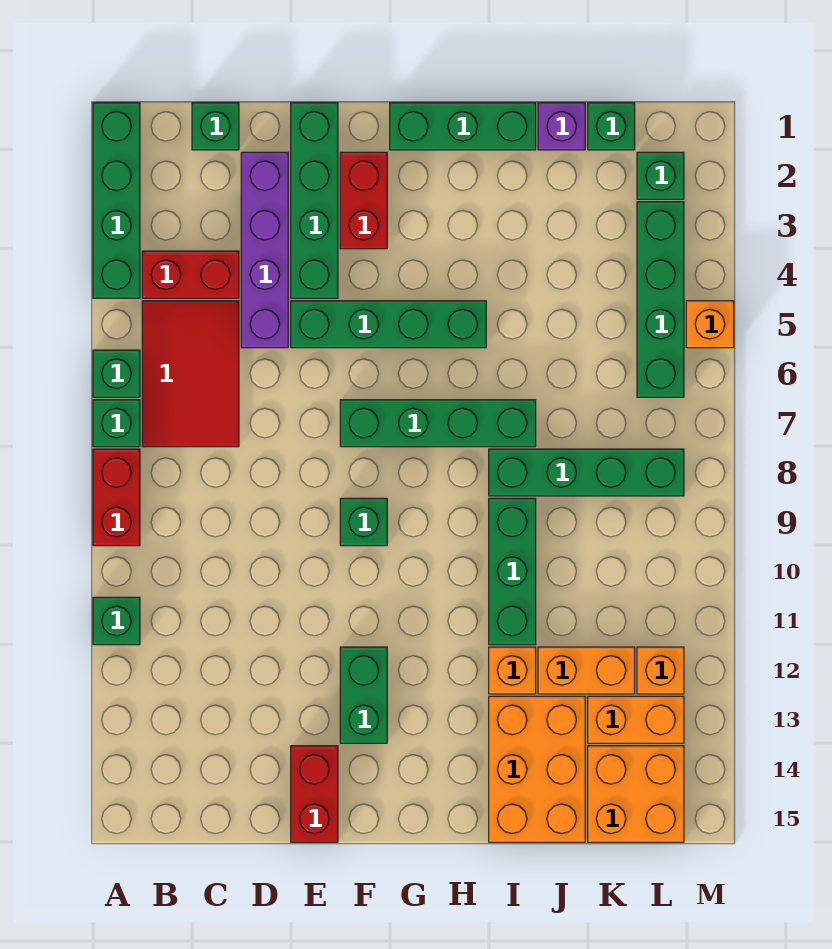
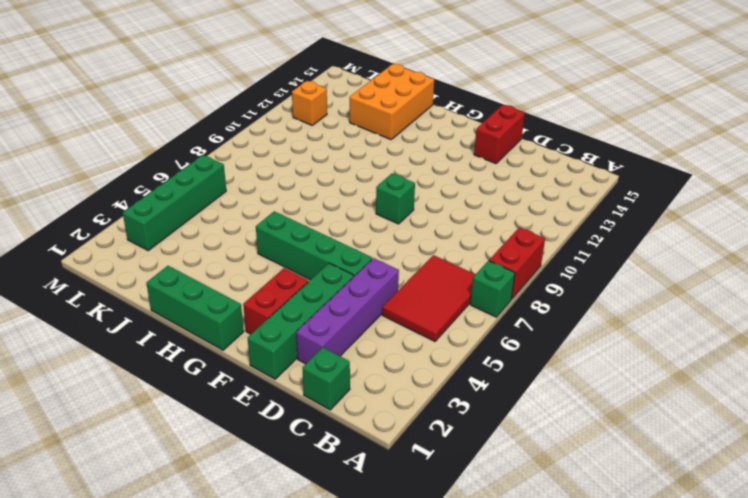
none -> green 1x4 brick [93,103,140,298]
none -> green 1x1 brick [93,350,140,397]
none -> green 1x1 brick [93,597,140,645]
none -> red 1x2 brick [142,251,239,298]

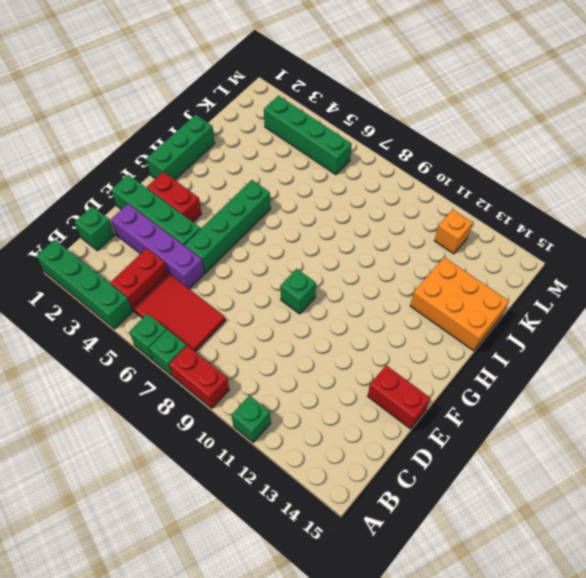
none -> green 1x4 brick [340,400,536,447]
none -> green 1x2 brick [340,647,387,743]
none -> green 1x4 brick [489,449,684,496]
none -> green 1x3 brick [489,498,536,645]

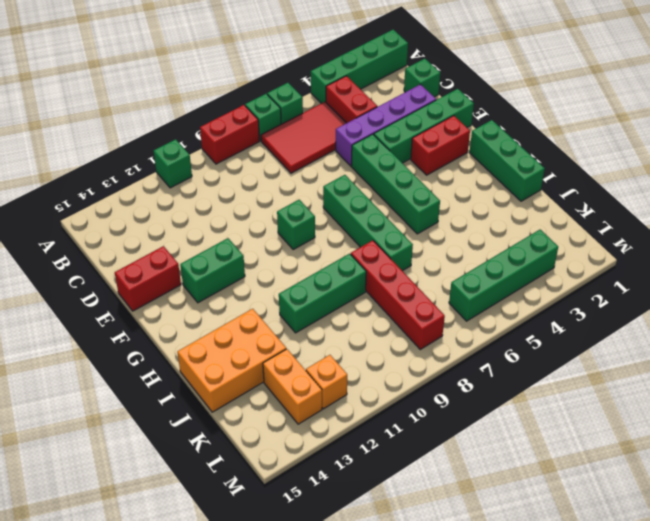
red 1x4 brick [351,240,445,349] -> green 1x4 brick [489,449,684,496]
none -> orange 1x1 brick [489,647,536,694]
none -> purple 1x1 brick [538,103,585,150]
none -> orange 1x2 brick [538,647,635,694]
none -> green 1x1 brick [588,103,635,150]

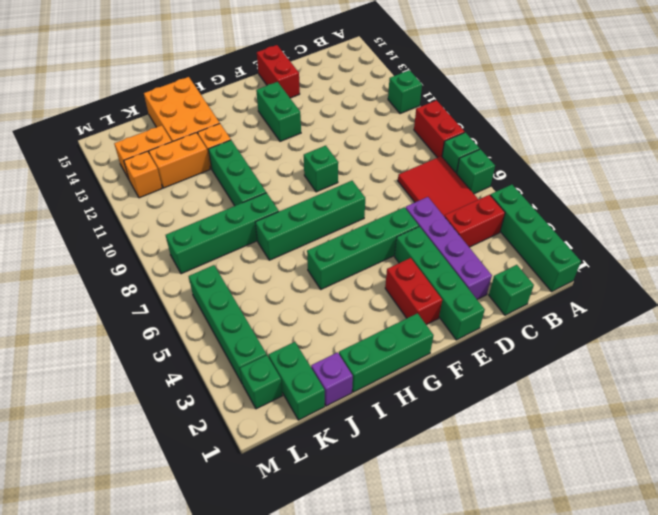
green 1x2 brick [269,342,325,420] -> green 1x1 brick [588,103,635,150]
none -> orange 2x2 brick [588,746,684,842]
none -> orange 1x1 brick [686,301,734,348]

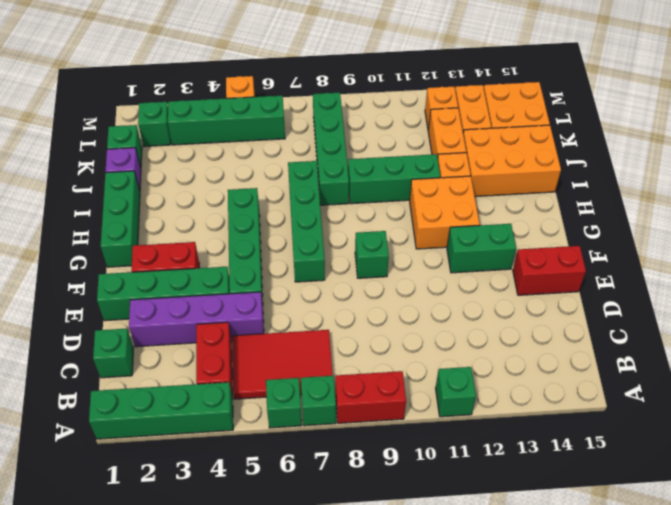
orange 2x2 brick [410,176,480,249] -> none

